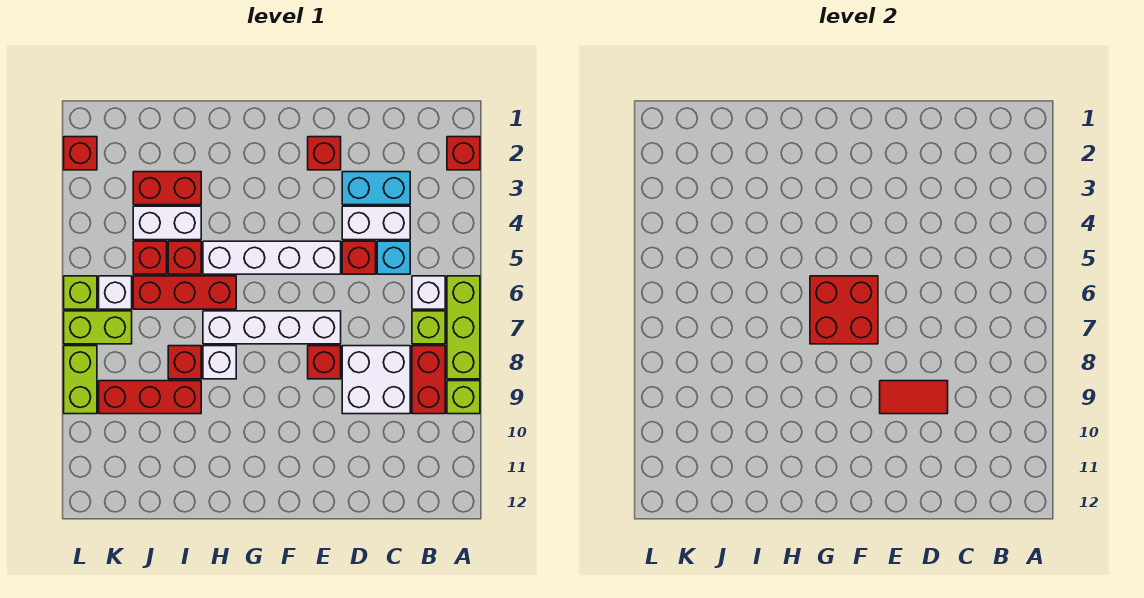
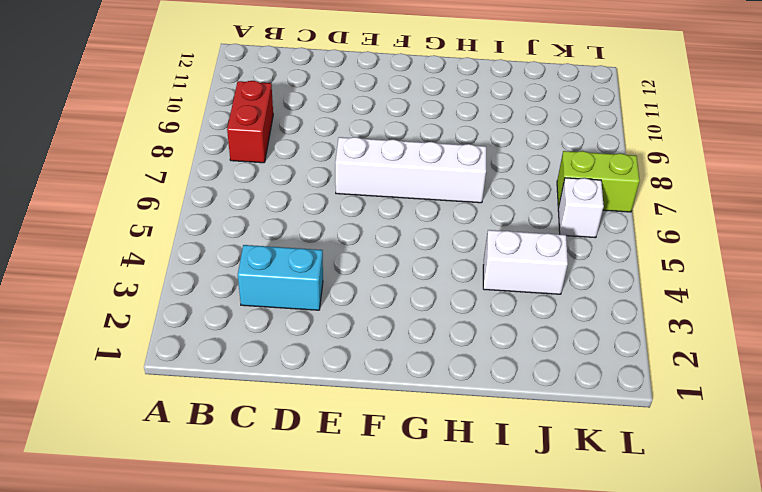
none -> red 1x1 brick [447,137,480,170]
none -> lime 1x3 brick [447,276,480,379]
none -> lime 1x1 brick [447,381,480,414]
none -> white 1x1 brick [412,276,445,309]

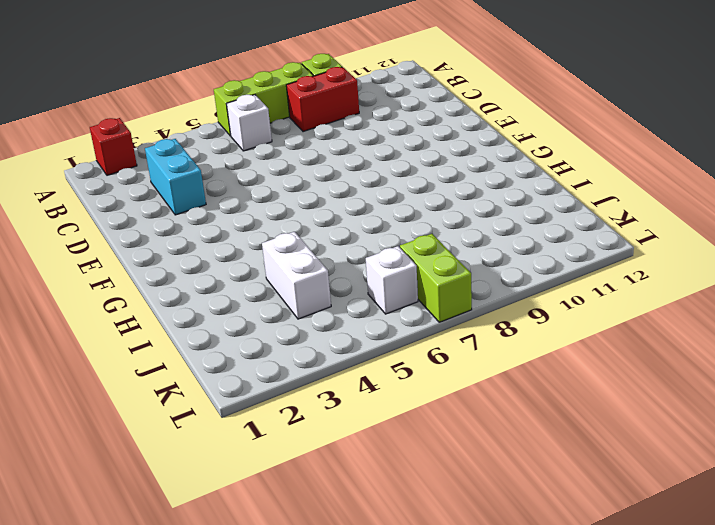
none -> lime 1x1 brick [412,311,445,344]
none -> white 1x2 brick [342,206,410,240]
none -> cyan 1x1 brick [377,241,410,274]
none -> white 2x2 brick [342,346,410,414]

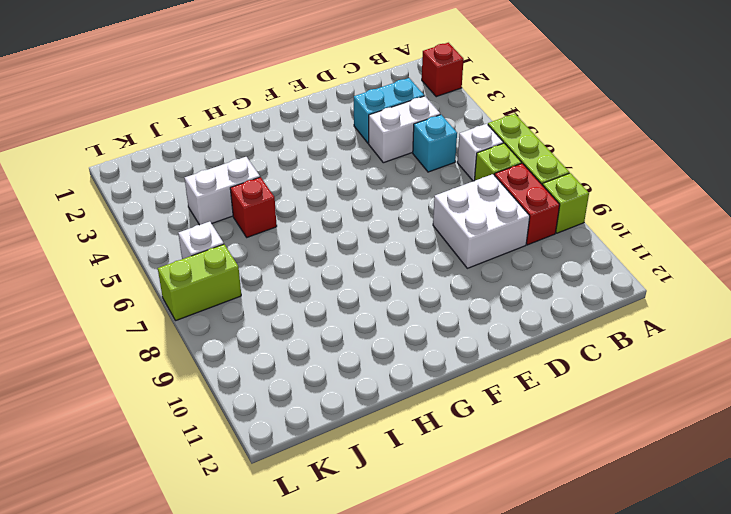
none -> red 1x1 brick [342,241,376,274]
none -> red 1x1 brick [308,137,341,170]
none -> white 1x4 brick [203,241,341,274]
none -> white 1x4 brick [203,311,341,344]

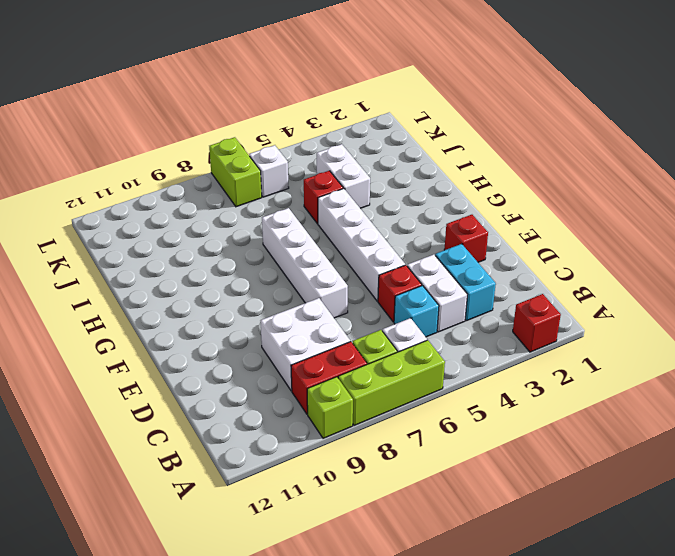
none -> red 1x1 brick [308,346,341,379]
none -> red 1x3 brick [133,276,236,309]
none -> white 1x1 brick [203,346,236,379]
none -> red 1x2 brick [133,172,201,205]

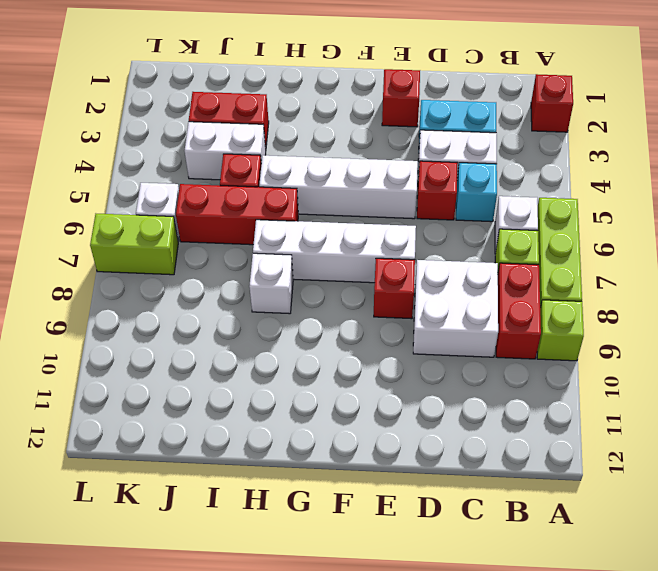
none -> red 1x1 brick [168,346,201,379]
none -> red 1x3 brick [99,381,201,414]
none -> red 1x1 brick [133,241,167,274]
none -> red 1x1 brick [64,137,97,170]

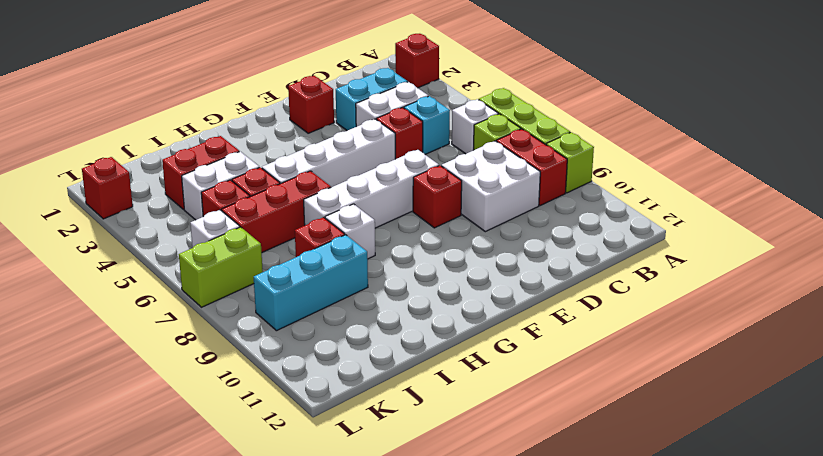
cyan 1x3 brick [254,235,368,331] -> red 1x3 brick [99,381,201,414]
none -> lime 1x1 brick [64,276,97,309]
none -> lime 1x2 brick [64,346,97,414]
none -> red 1x2 tile [880,381,948,414]
none -> red 2x2 brick [810,276,878,344]

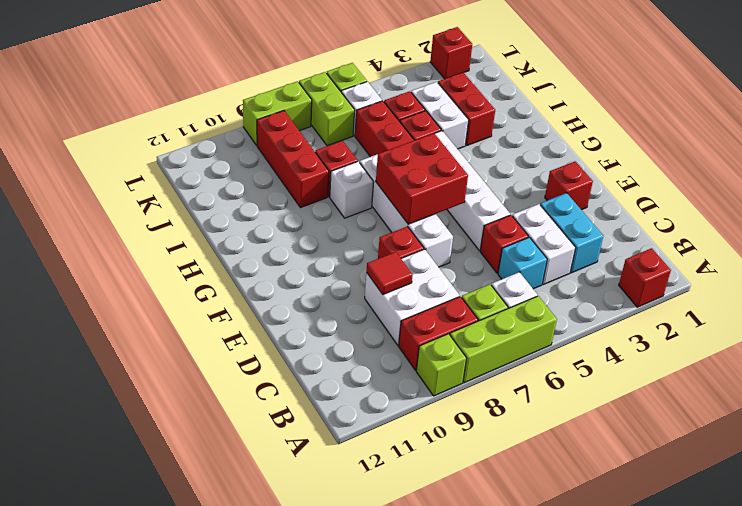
red 1x1 tile [366,252,413,294] -> red 1x2 tile [880,381,948,414]

